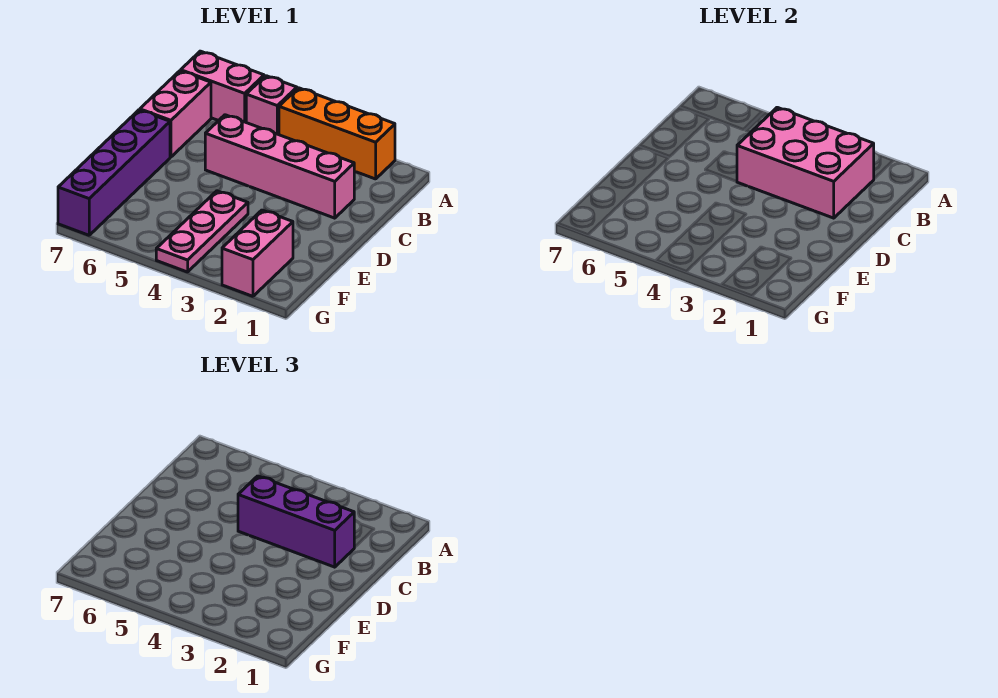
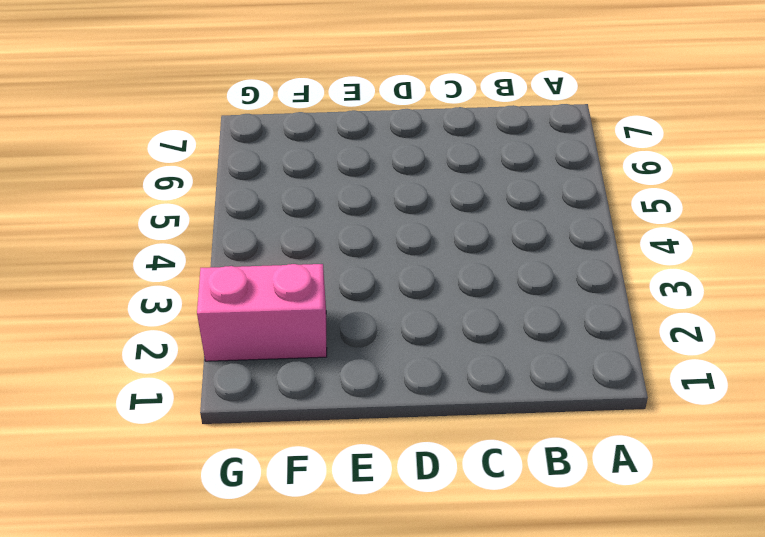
none -> orange 1x3 brick [279,88,395,179]
none -> pink 1x1 brick [246,76,297,135]

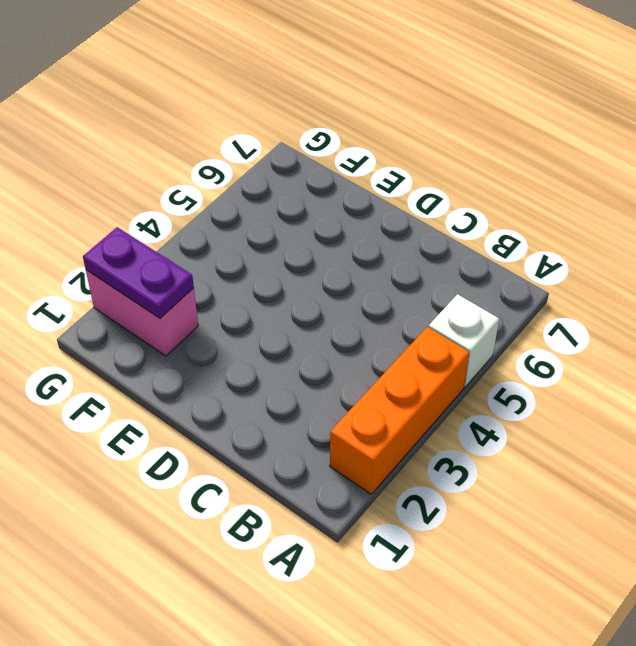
white 1x1 brick [428,294,499,387] -> pink 1x1 brick [246,76,297,135]
purple 1x2 plate [83,227,194,318] -> none
none -> pink 1x2 brick [181,51,264,122]
none -> pink 1x2 brick [140,71,211,157]

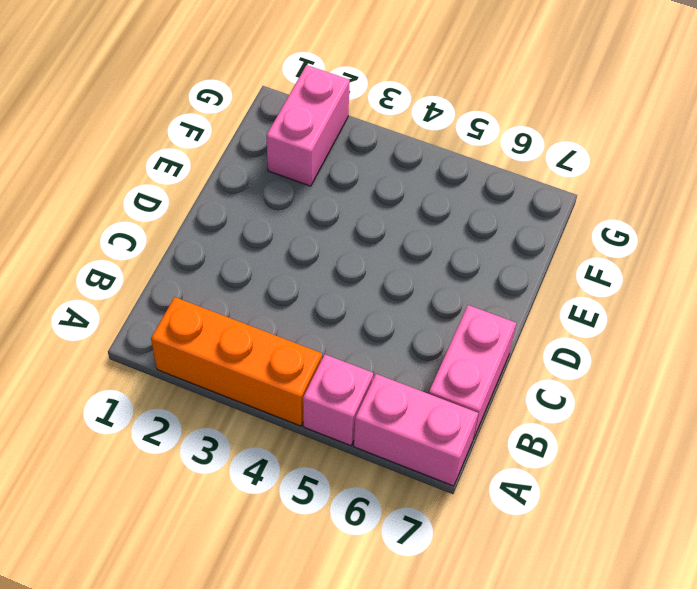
none -> pink 1x4 brick [205,115,354,218]
none -> purple 1x4 brick [58,110,170,235]

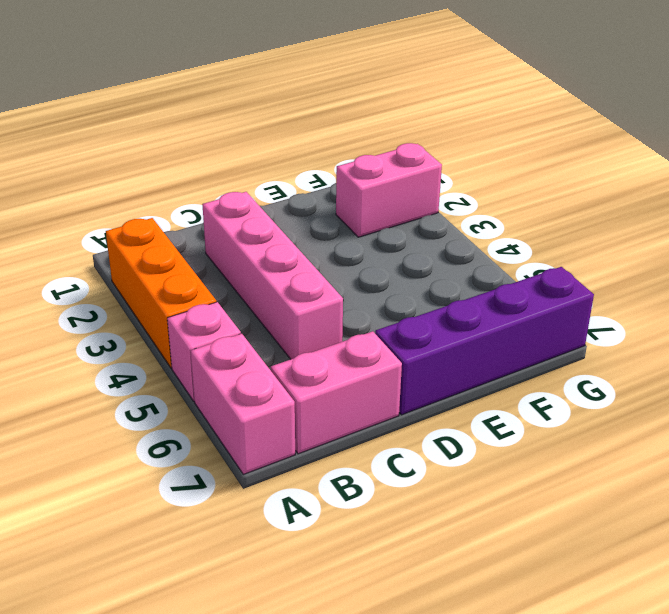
none -> pink 1x3 plate [156,191,248,272]
none -> pink 2x3 brick [737,107,874,218]

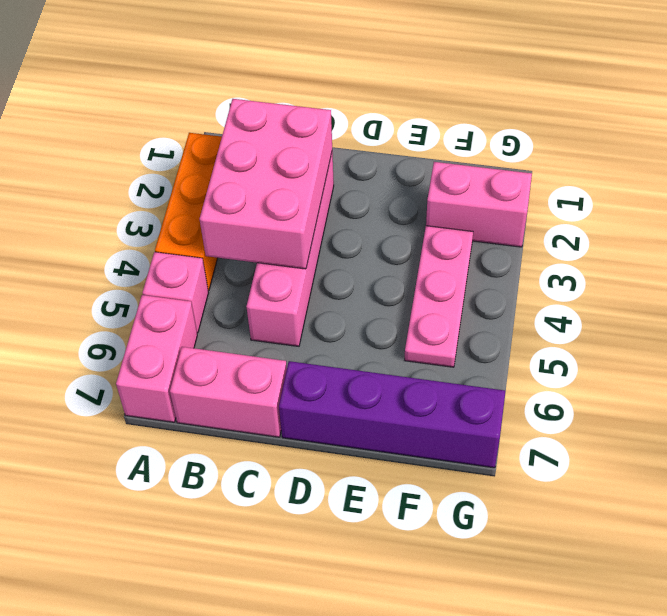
pink 1x3 plate [405,226,473,367] -> pink 1x3 plate turned to [156,191,248,272]
none -> purple 1x3 brick [238,476,354,567]

